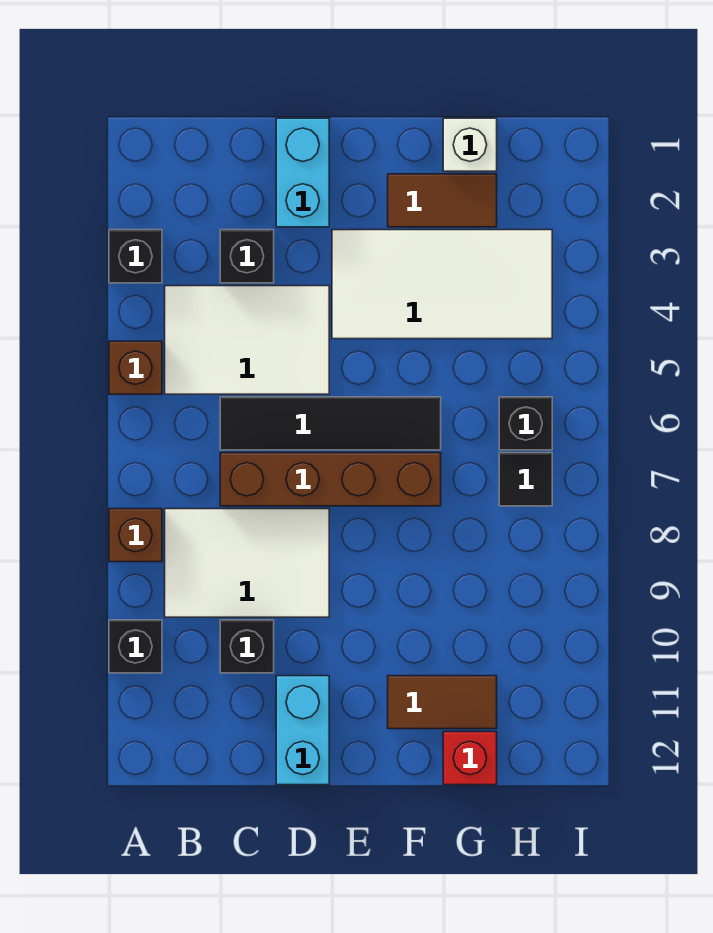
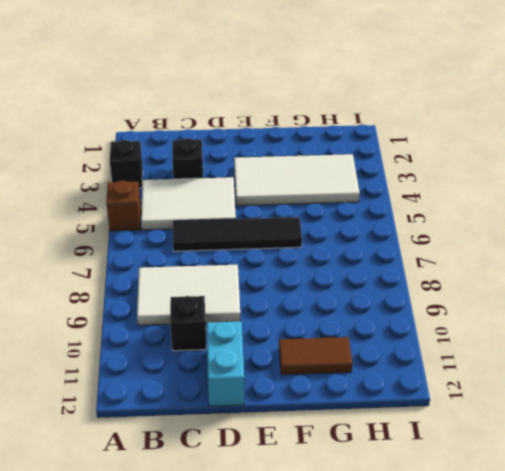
none -> brown 1x1 brick [109,509,162,562]
none -> black 1x1 brick [109,620,162,673]
none -> brown 1x4 brick [220,453,441,506]

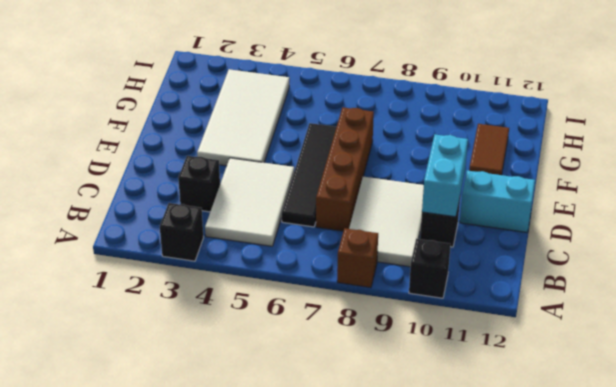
cyan 1x2 brick [422,134,468,217] -> cyan 1x2 brick turned to [276,118,329,227]
none -> brown 1x1 brick [109,341,162,394]
none -> brown 1x2 tile [388,174,497,227]
none -> white 1x1 brick [443,118,497,171]

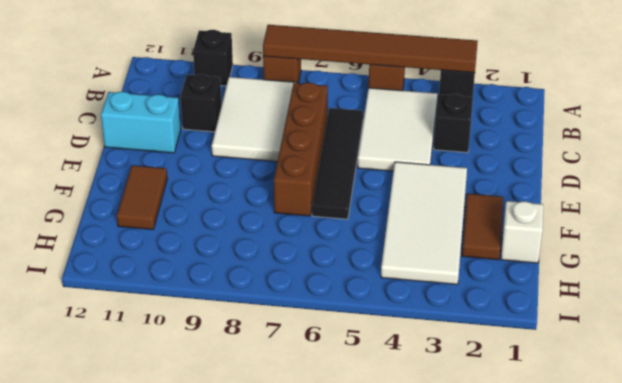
brown 1x6 tile [263,25,478,73] -> none
none -> cyan 1x2 brick [276,118,329,227]
none -> red 1x1 brick [443,732,497,785]
none -> black 1x1 brick [499,397,552,450]

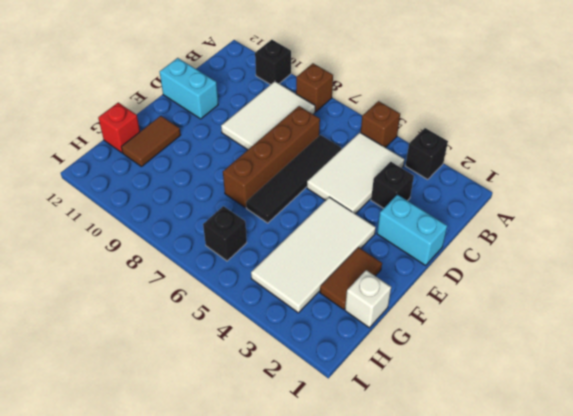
none -> black 1x1 brick [220,620,274,673]
none -> black 1x1 tile [499,453,552,506]

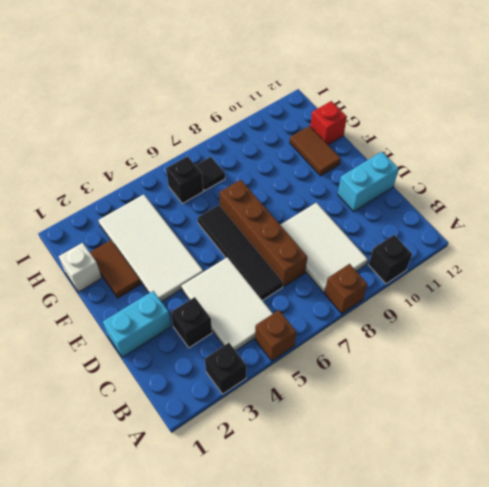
none -> black 1x1 brick [220,620,274,673]

